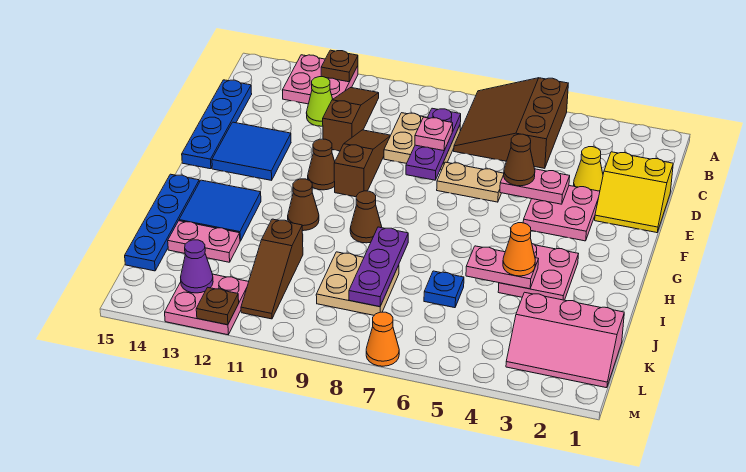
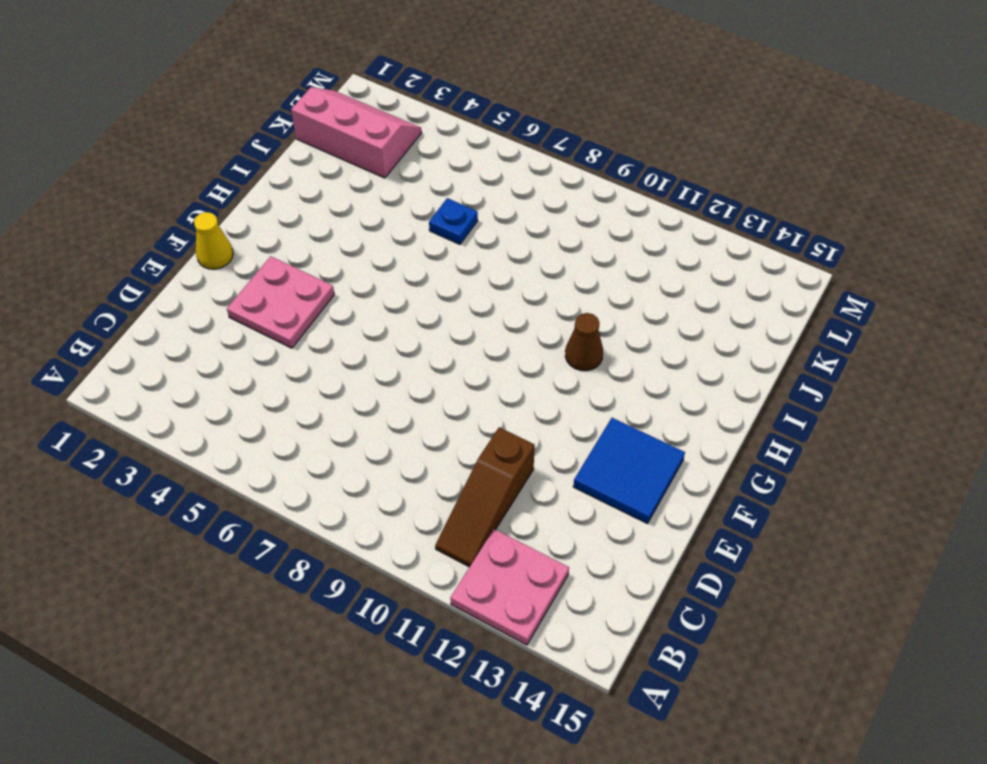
yellow 1x1 cone [194,212,233,269] -> yellow 1x1 cone moved to [574,147,603,191]
none -> brown 3x3 slope [454,78,568,168]
none -> tan 2x2 plate [384,113,460,170]
none -> lime 1x1 cone [307,77,333,126]
none -> blue 1x4 plate [182,80,252,169]

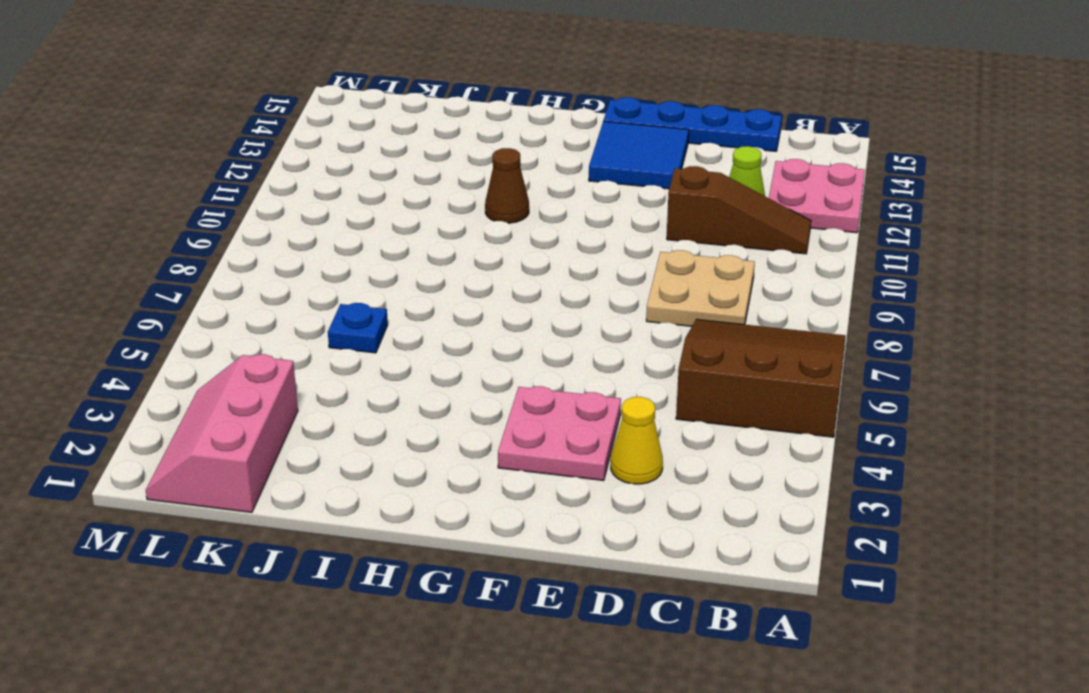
none -> yellow 2x2 slope [595,152,673,233]
none -> brown 1x3 slope [334,130,390,197]
none -> tan 1x2 plate [437,162,504,202]
none -> brown 1x1 cone [308,139,335,190]

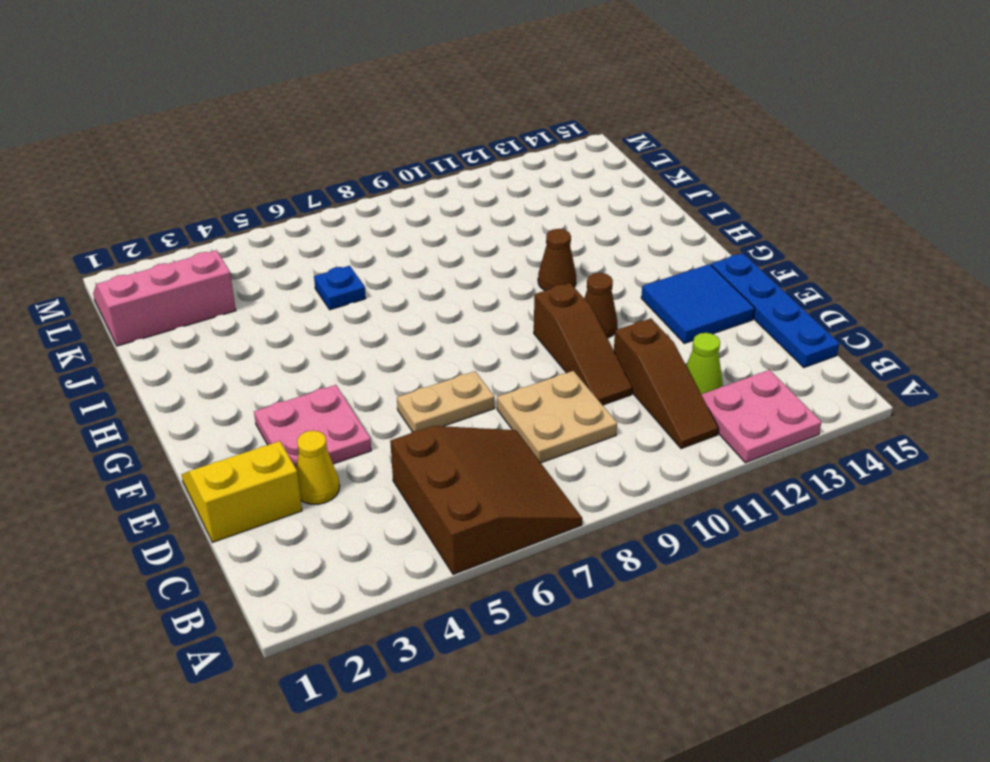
none -> pink 2x2 plate [498,244,578,300]
none -> brown 1x1 cone [350,191,382,243]
none -> blue 2x2 tile [179,180,261,241]
none -> blue 1x4 plate [125,174,199,271]

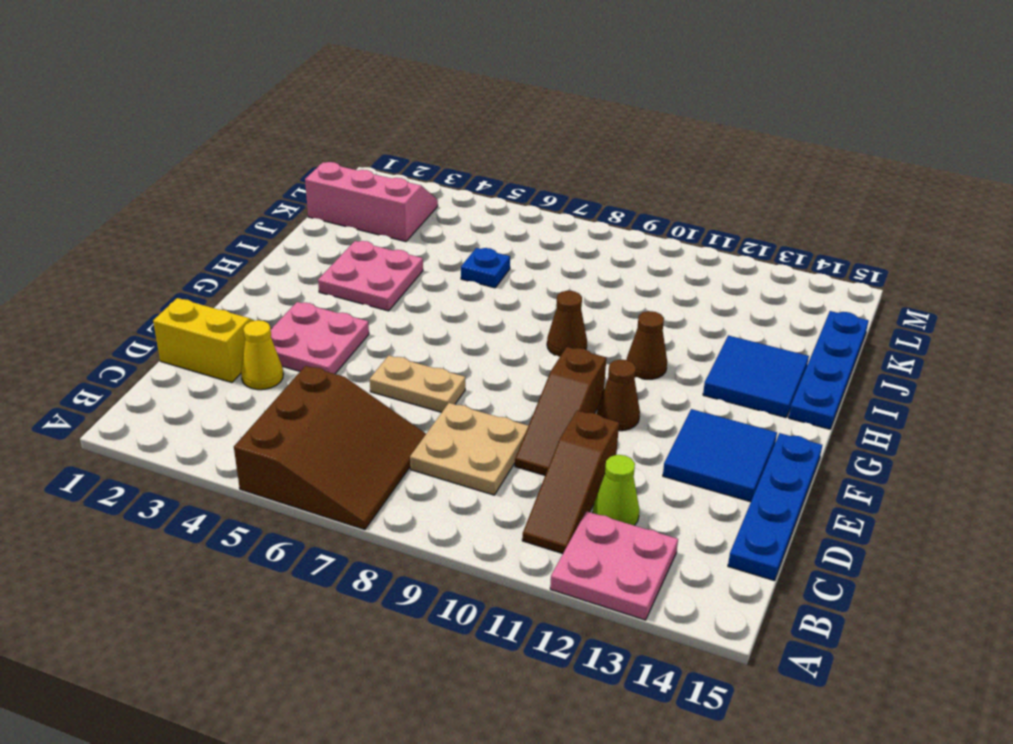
none -> tan 2x2 plate [316,252,399,315]
none -> brown 1x3 slope [241,219,303,319]
none -> pink 1x2 plate [168,221,240,262]
none -> pink 2x2 plate [165,274,249,335]

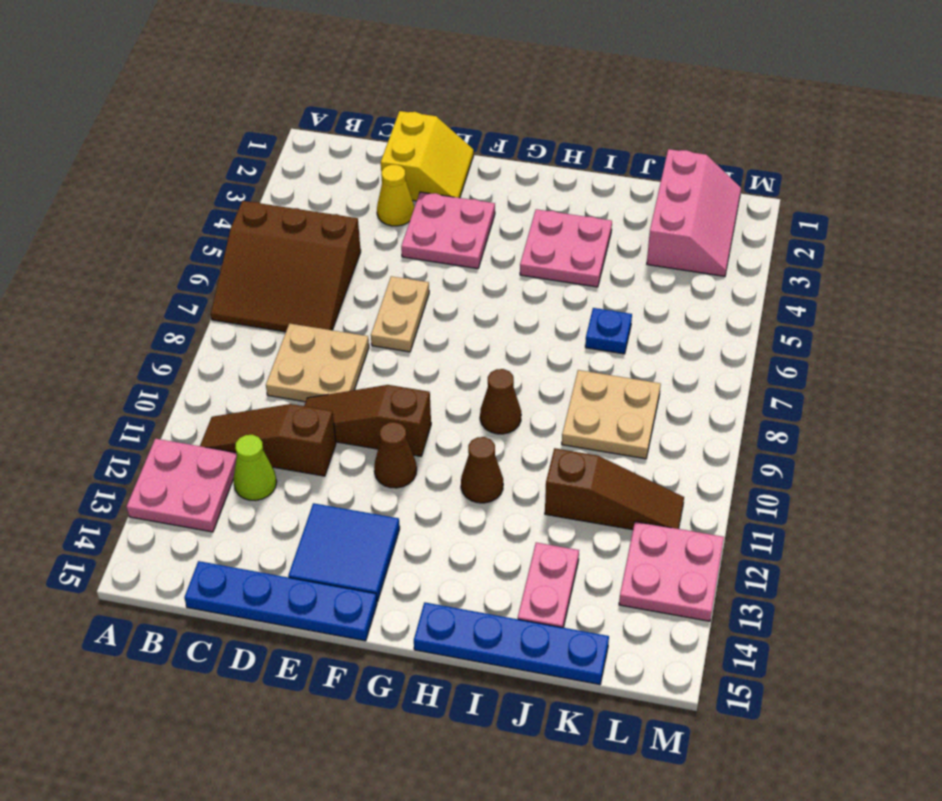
none -> blue 2x2 tile [179,180,261,241]
none -> orange 1x1 cone [366,312,399,366]
none -> brown 1x1 plate [321,50,358,82]
none -> purple 1x3 plate [406,108,461,180]

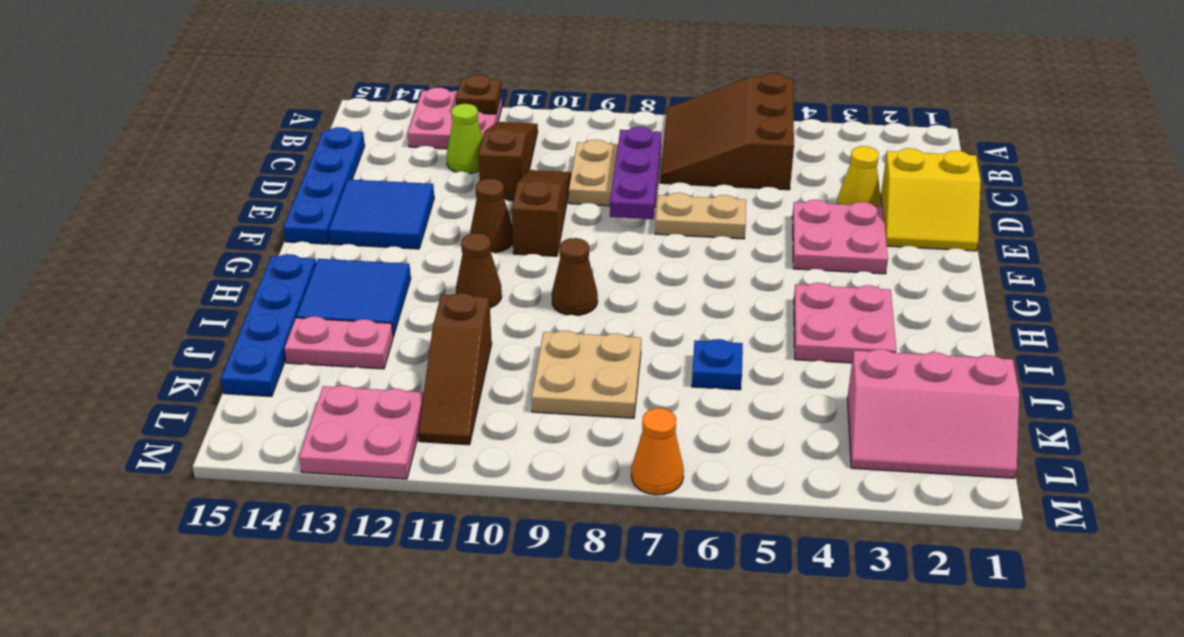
none -> pink 1x2 plate [500,169,570,204]
none -> pink 1x2 plate [466,246,538,289]
none -> purple 1x3 plate [349,227,408,307]
none -> purple 1x1 cone [181,240,213,293]

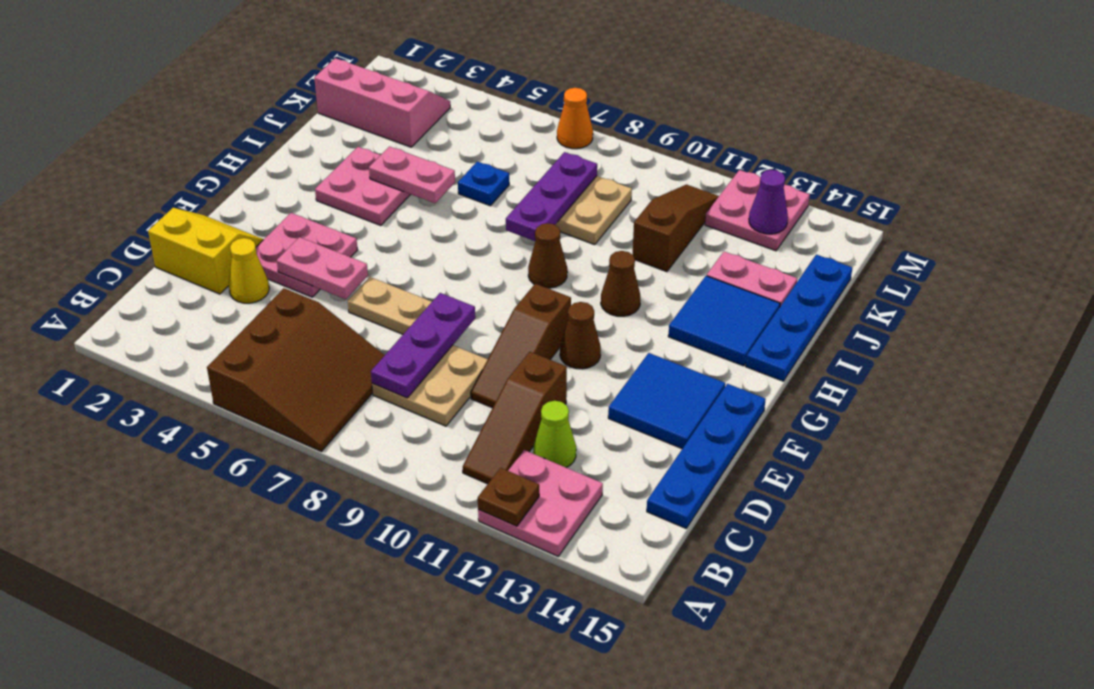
none -> brown 1x1 plate [196,287,239,325]
none -> pink 1x1 plate [415,117,453,151]
none -> brown 1x1 cone [504,134,535,186]
none -> orange 1x1 cone [503,223,535,276]

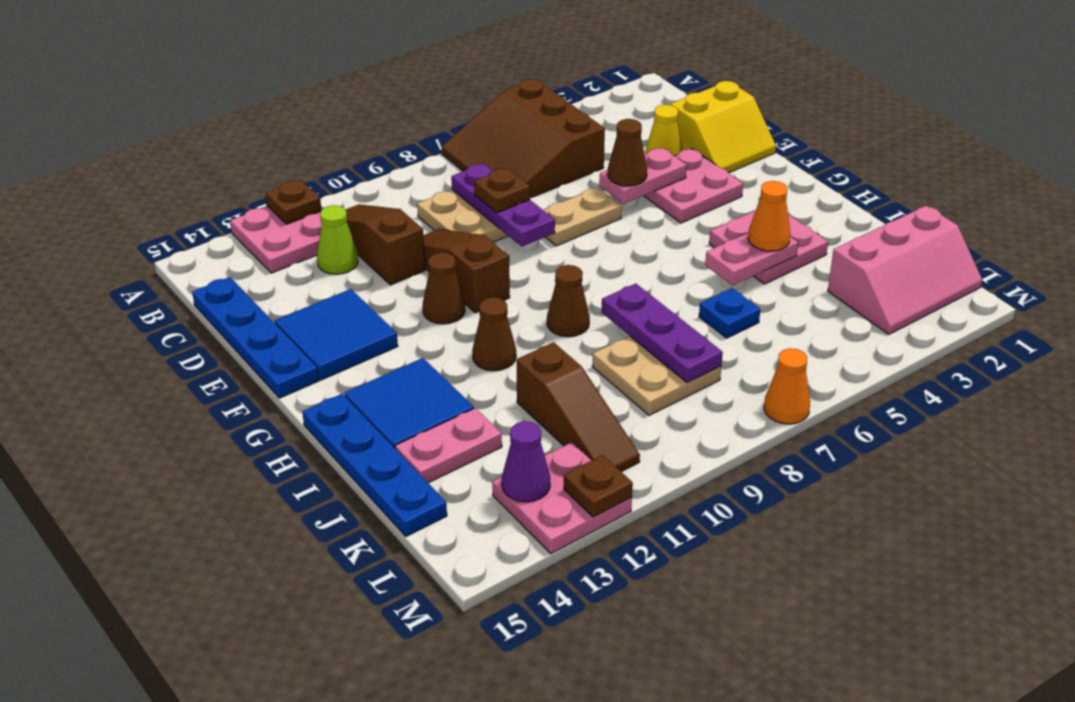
brown 1x1 plate [474,168,530,213] -> pink 1x1 plate [415,117,453,151]

